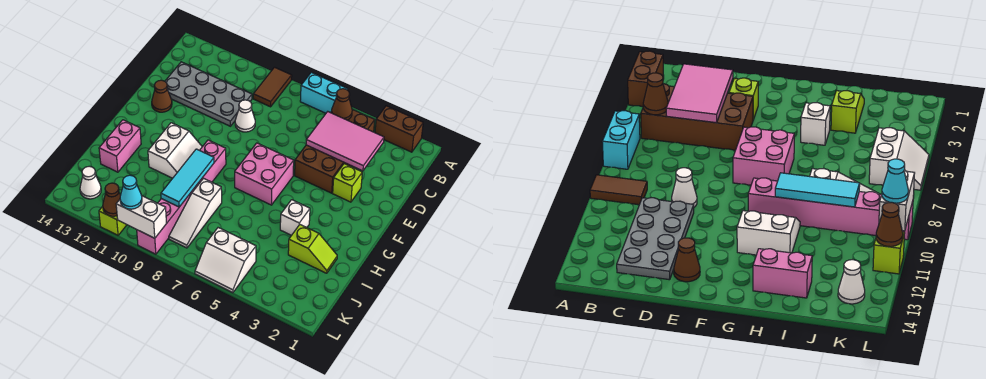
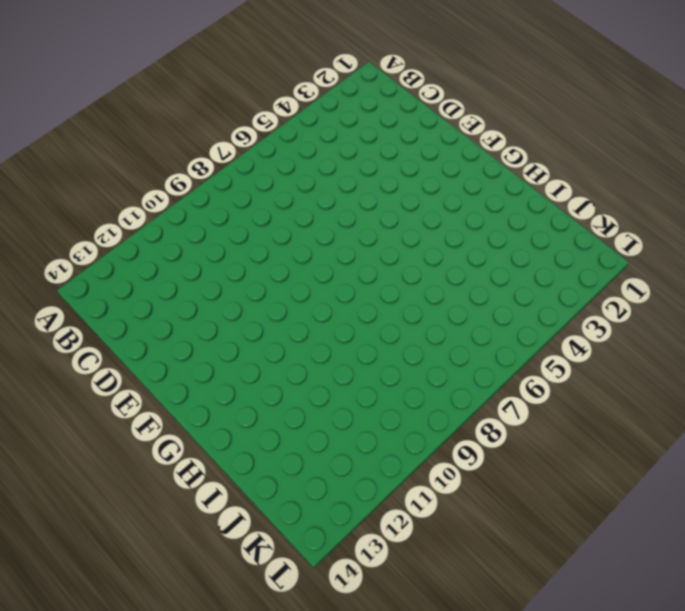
none -> brown 1x2 brick [375,106,423,152]
none -> cyan 1x2 brick [300,72,347,113]
none -> brown 1x2 tile [253,67,292,107]

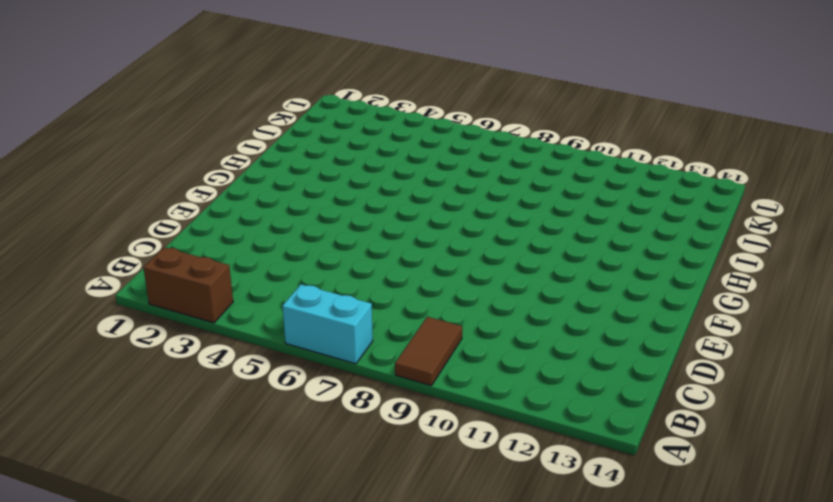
none -> brown 2x4 brick [295,109,375,193]
none -> grey 2x4 plate [165,62,252,126]
none -> white 1x1 cone [235,100,255,132]

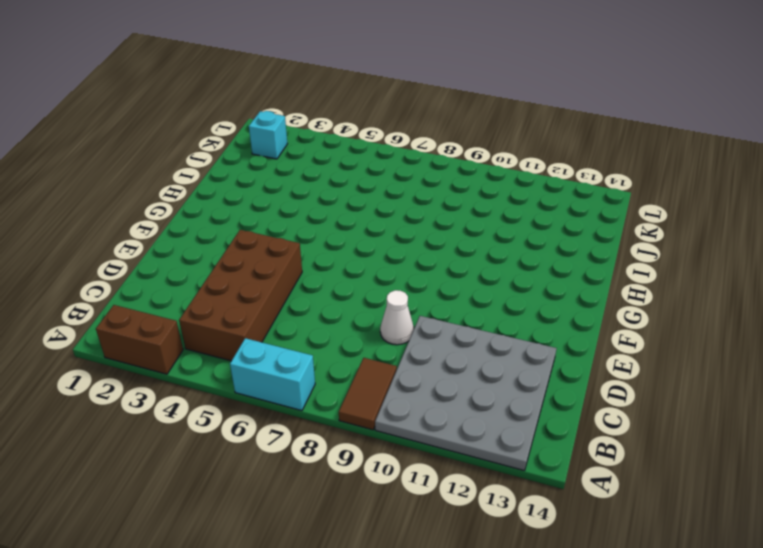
grey 4x4 plate [375,316,557,471] -> grey 2x4 plate [165,62,252,126]
cyan 1x1 brick [249,111,288,159] -> none
none -> lime 1x1 brick [333,164,362,202]
none -> brown 1x1 cone [152,80,172,112]
none -> pink 2x2 brick [235,143,294,205]

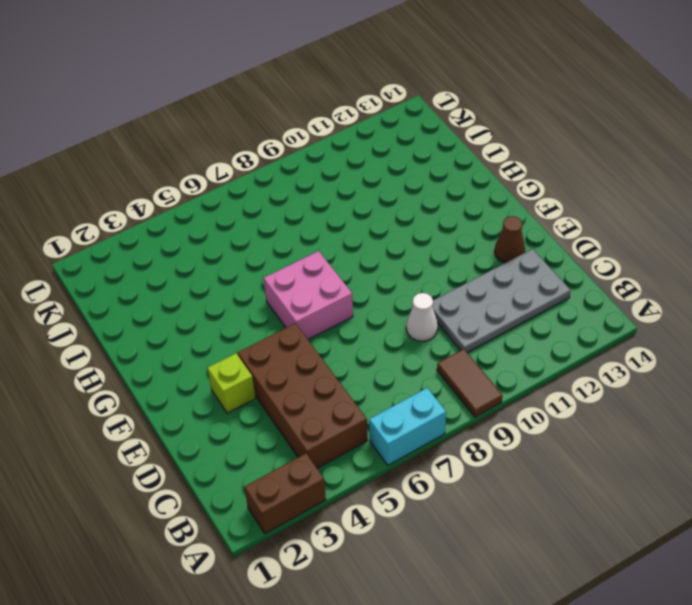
none -> pink 1x6 brick [137,140,226,254]
none -> white 2x2 slope [148,123,202,178]
none -> white 1x1 brick [280,200,310,235]

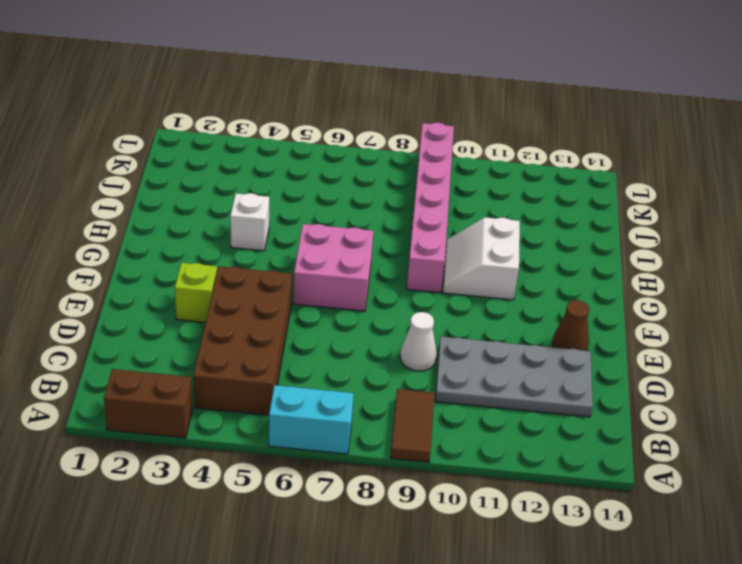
none -> pink 1x2 brick [99,120,141,172]
none -> lime 1x2 slope [288,225,337,273]
none -> white 1x3 slope [169,178,222,248]

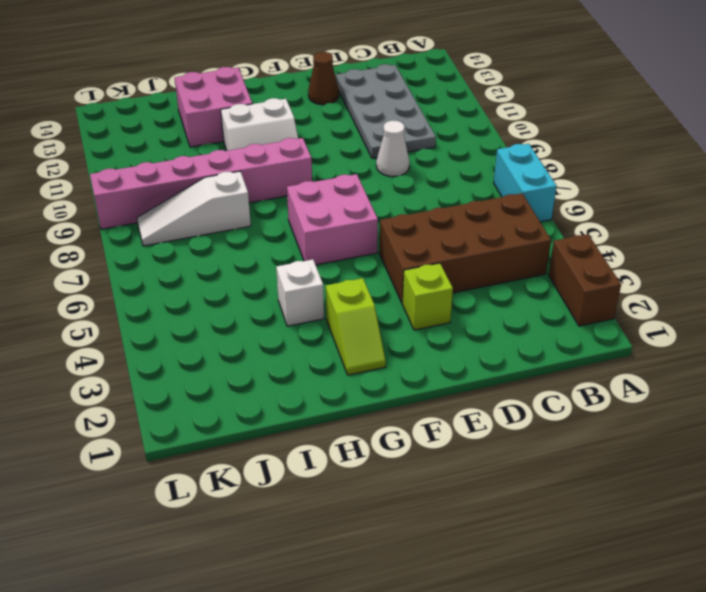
lime 1x2 slope [326,278,386,375] -> lime 1x2 slope moved to [288,225,337,273]
pink 2x2 brick [175,67,252,147] -> pink 1x2 brick [99,120,141,172]
none -> brown 1x2 tile [253,67,292,107]
none -> white 2x2 slope [195,228,256,293]
none -> white 1x1 cone [80,166,101,199]

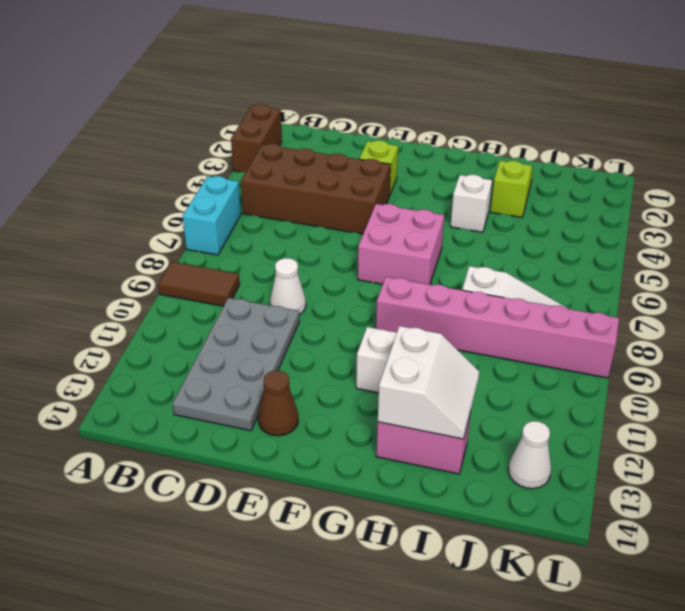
white 2x2 slope [378,326,480,439] -> white 2x2 slope moved to [195,228,256,293]
none -> lime 1x1 brick [99,206,127,235]
none -> brown 1x1 cone [332,89,352,120]
none -> pink 2x3 tile [306,112,384,171]

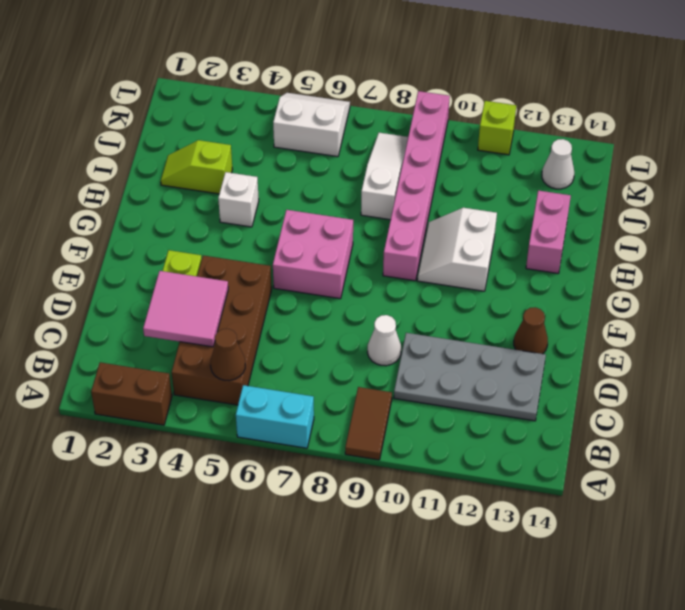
pink 2x2 tile [143,271,228,347] -> pink 2x3 tile [306,112,384,171]
none -> cyan 1x3 tile [161,149,214,207]
none -> white 1x2 brick [116,196,167,238]
none -> brown 1x1 cone [103,183,121,216]

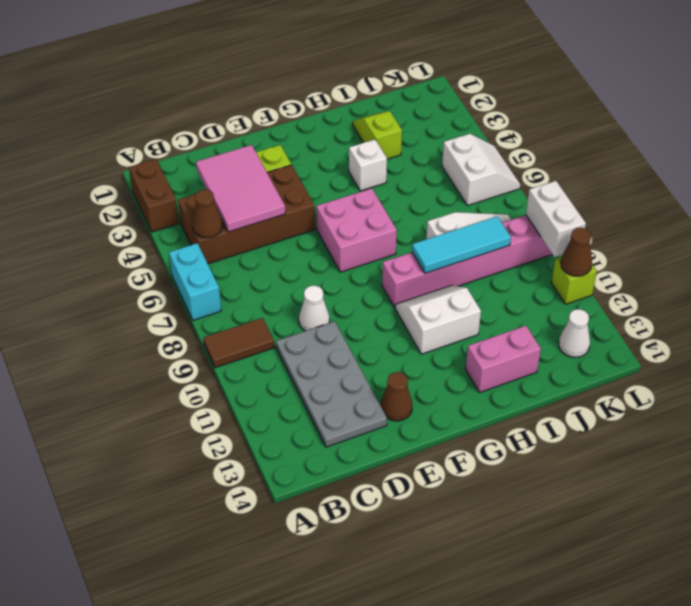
none -> cyan 1x1 cone [120,175,142,209]

